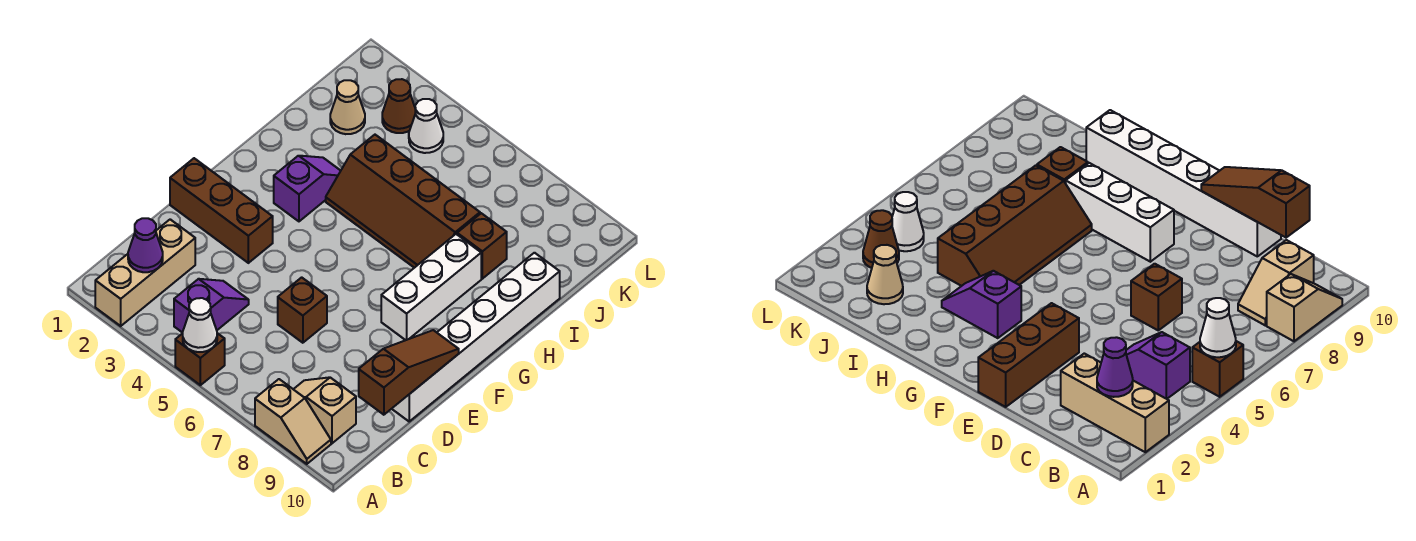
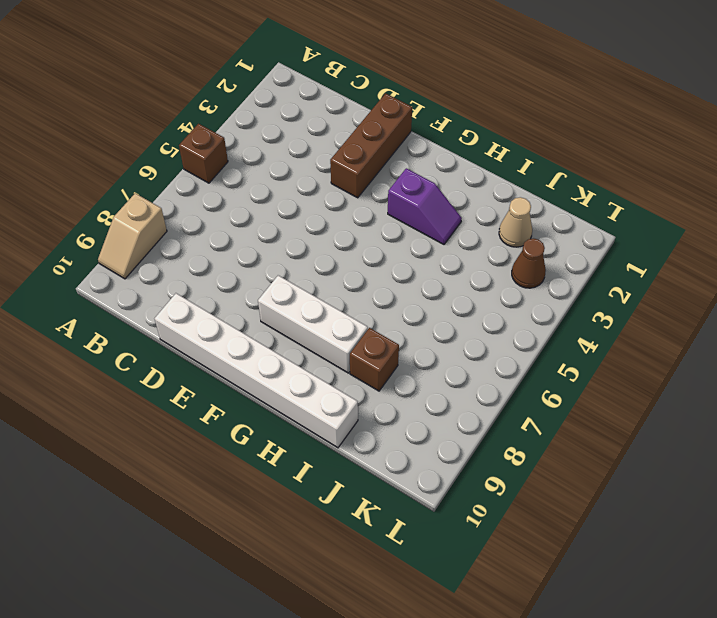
none -> tan 1x3 brick [95,219,195,326]
none -> purple 1x2 slope [174,279,249,333]
none -> tan 1x2 slope [293,377,356,443]

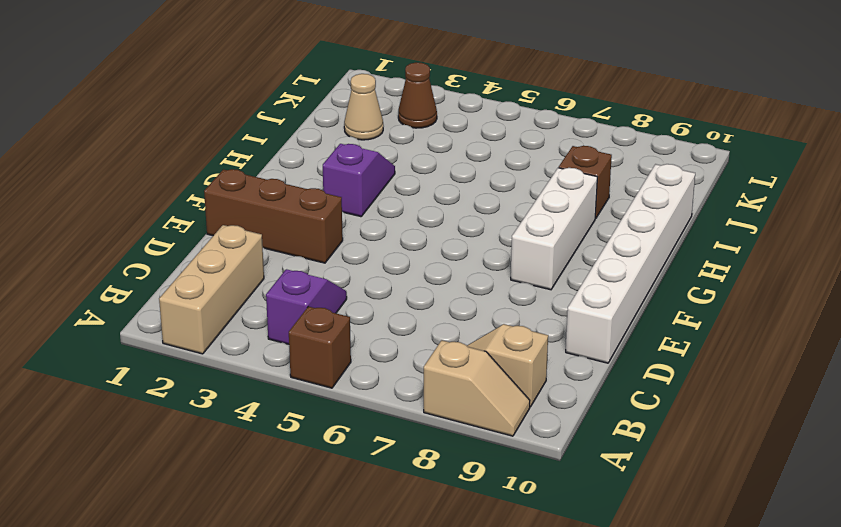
none -> brown 1x1 brick [278,277,327,343]
none -> brown 2x4 slope [326,135,480,268]
none -> white 1x1 cone [409,99,443,153]

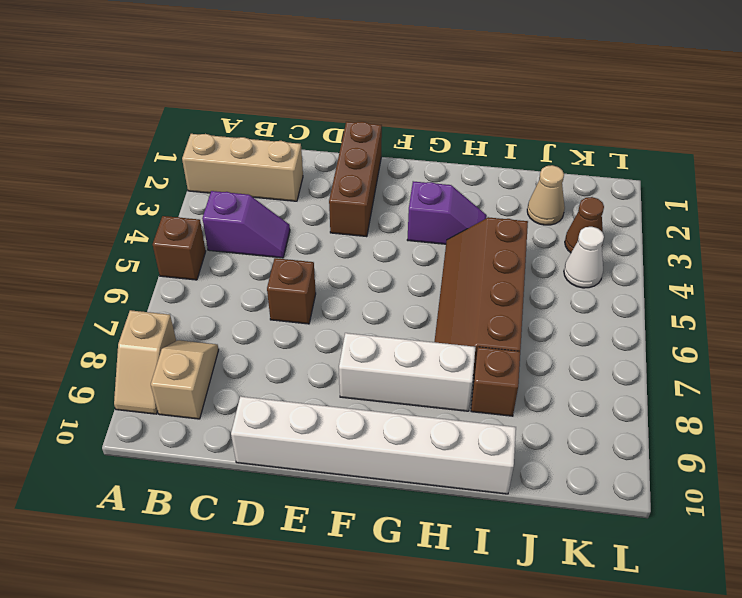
none -> white 1x1 cone [183,298,217,352]
none -> purple 1x1 cone [128,218,163,272]
none -> brown 1x3 slope [359,330,459,415]

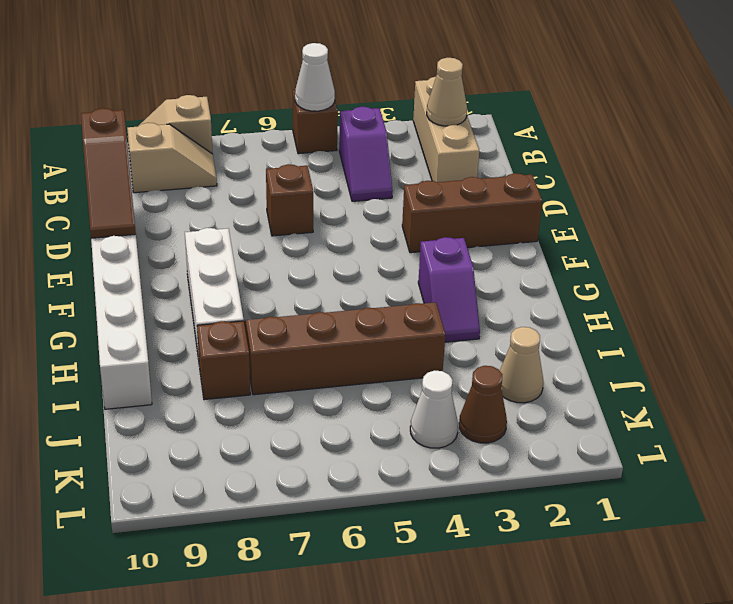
tan 1x1 cone [427,58,467,126] -> purple 1x1 cone [128,218,163,272]

